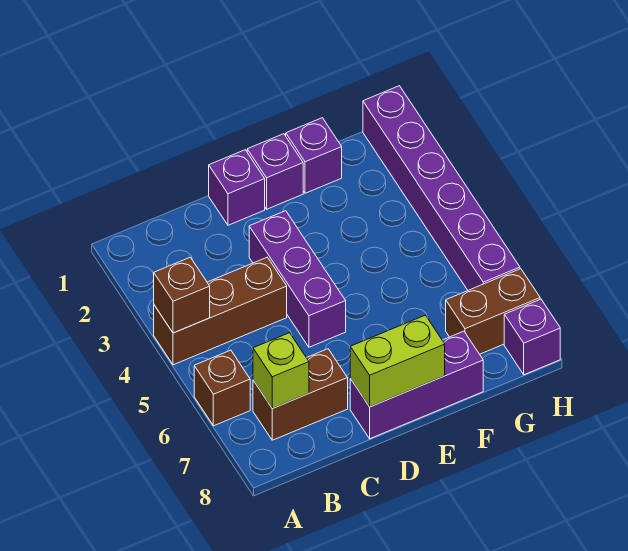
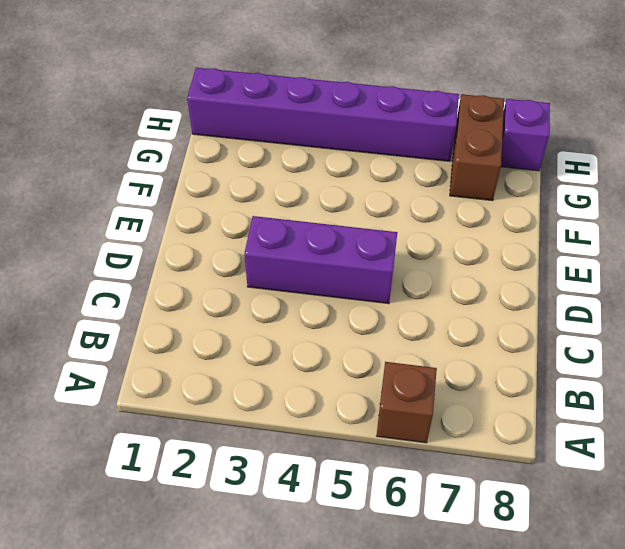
none -> brown 1x3 brick [154,257,287,365]
none -> brown 1x2 brick [253,349,348,440]
none -> purple 1x1 brick [209,150,265,225]

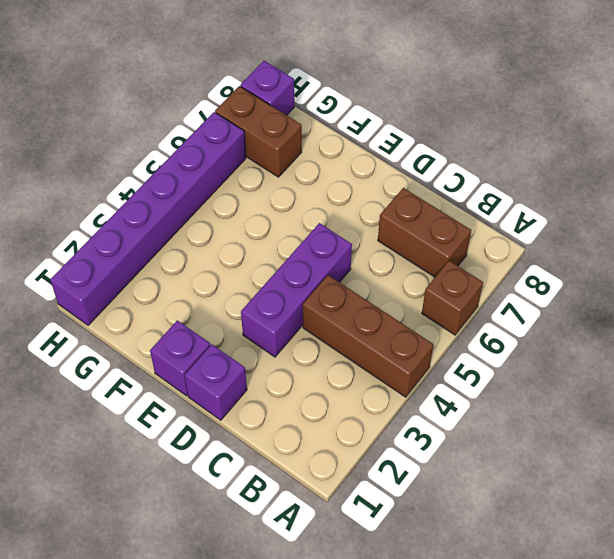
none -> purple 1x3 brick [350,331,483,439]
none -> purple 1x1 brick [286,118,342,193]
none -> brown 1x1 brick [154,257,210,333]

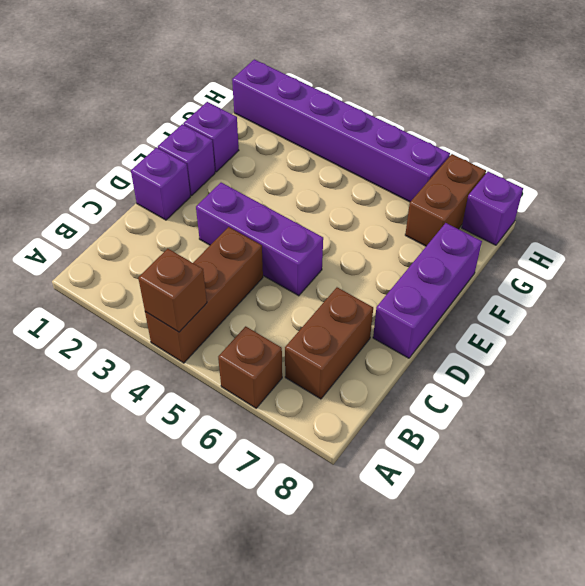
none -> lime 1x1 brick [253,333,309,408]
none -> lime 1x2 brick [350,315,445,407]

